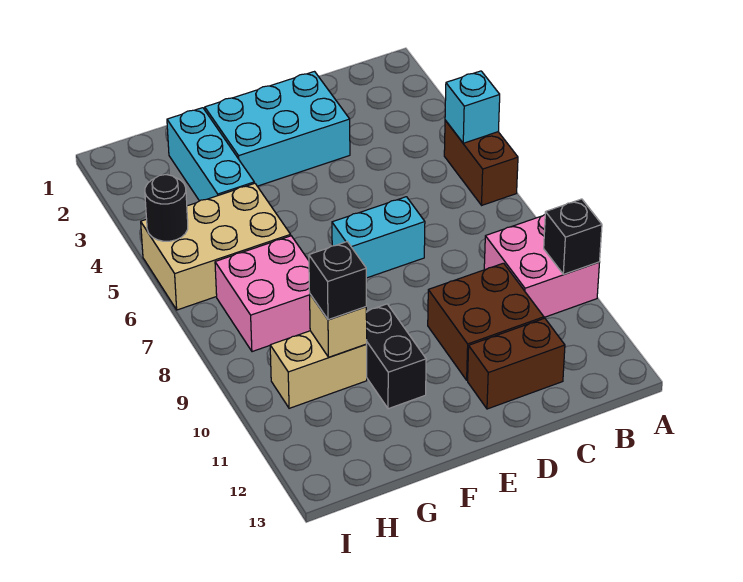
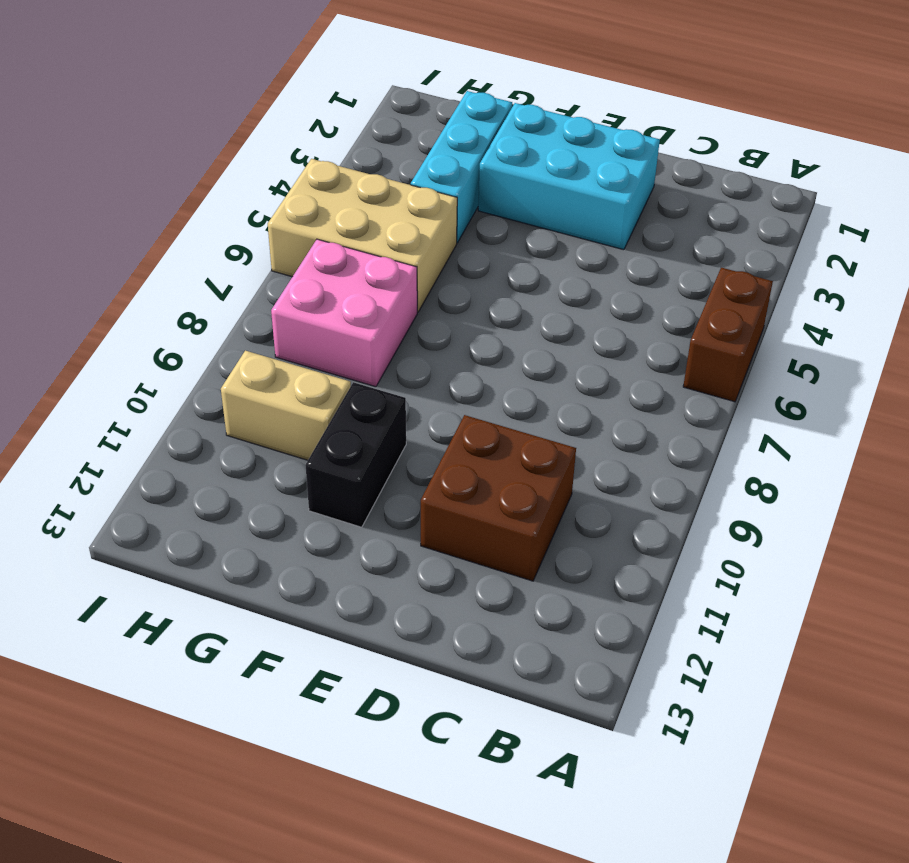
none -> pink 2x2 brick [484,215,600,317]
none -> brown 1x2 brick [468,318,565,409]
none -> cyan 1x2 brick [332,197,425,278]

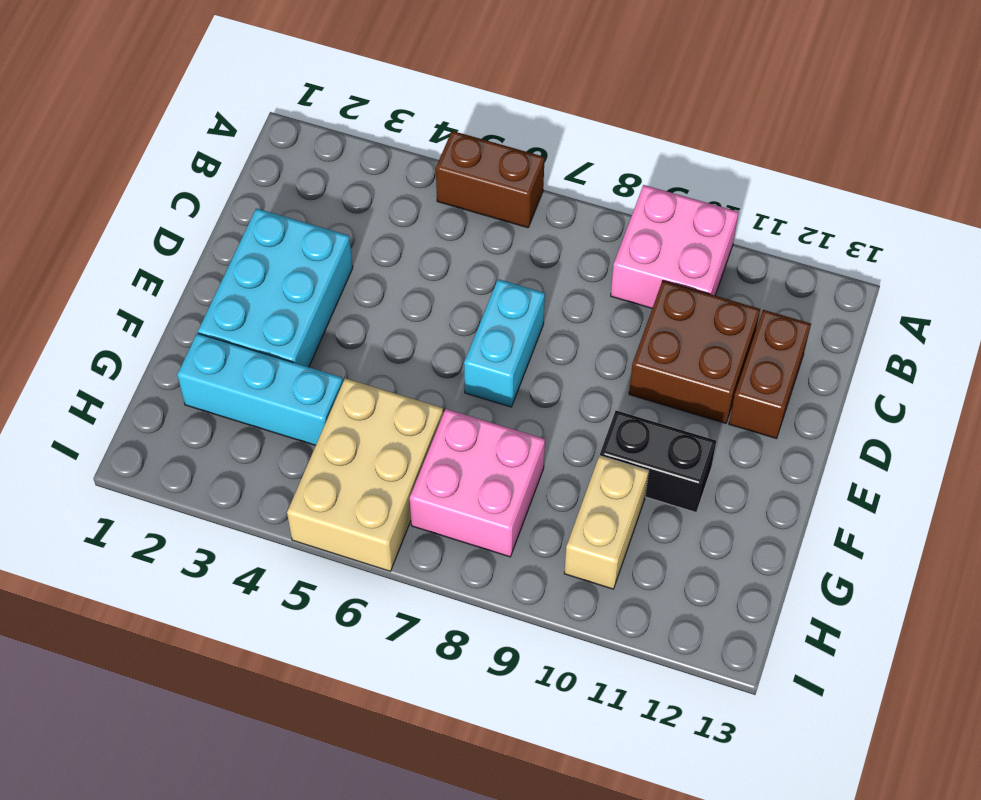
none -> cyan 1x1 brick [445,71,500,143]
none -> black 1x1 brick [544,199,602,274]
none -> tan 1x1 brick [310,294,367,357]

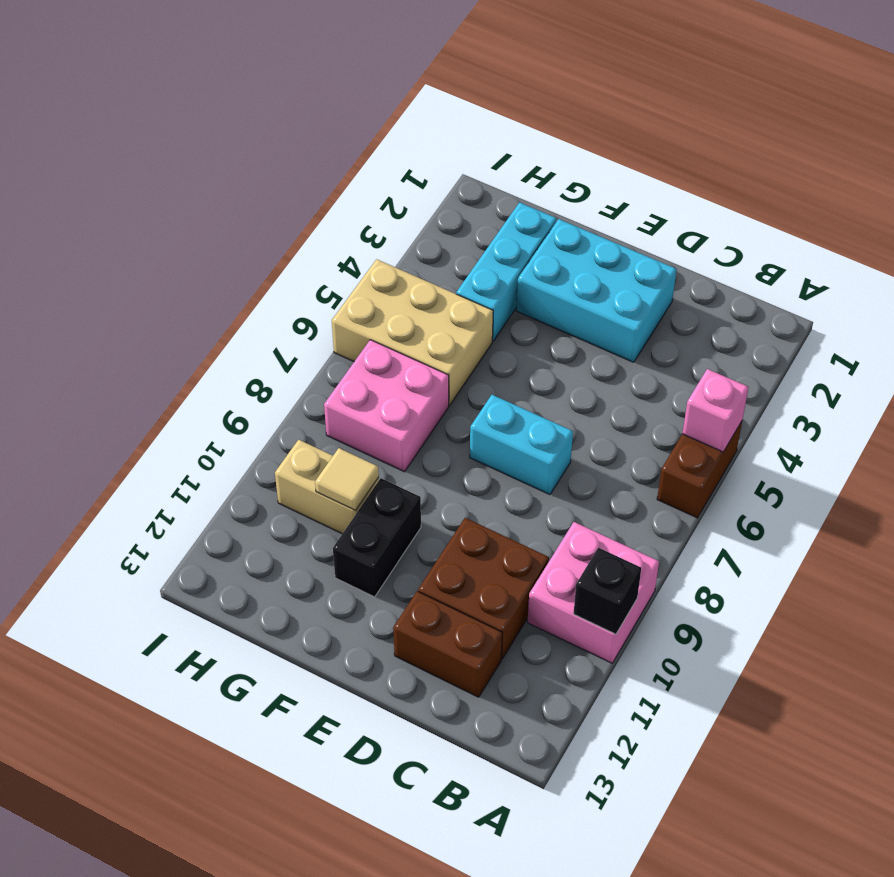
pink 1x1 brick [682,369,748,452] -> cyan 1x1 brick [445,71,500,143]
tan 1x1 tile [315,448,379,511] -> tan 1x1 brick [310,294,367,357]
none -> black 1x1 round brick [145,175,188,241]
none -> black 1x1 brick [309,242,366,320]

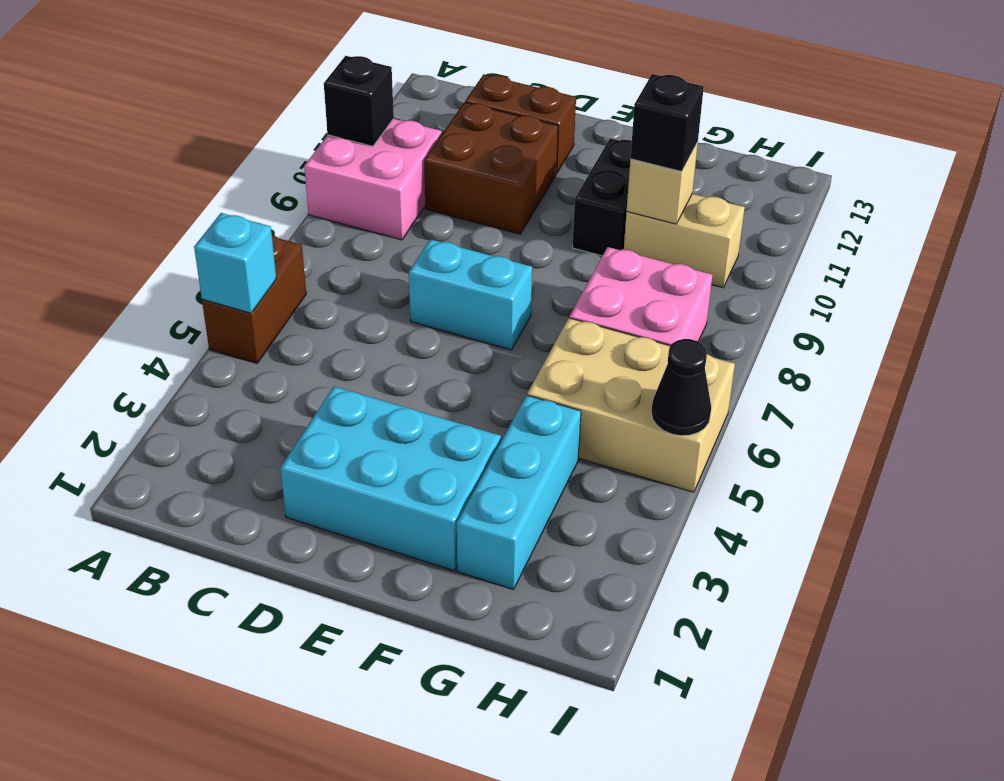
black 1x1 cone [651,339,711,436] -> black 1x1 round brick [145,175,188,241]

